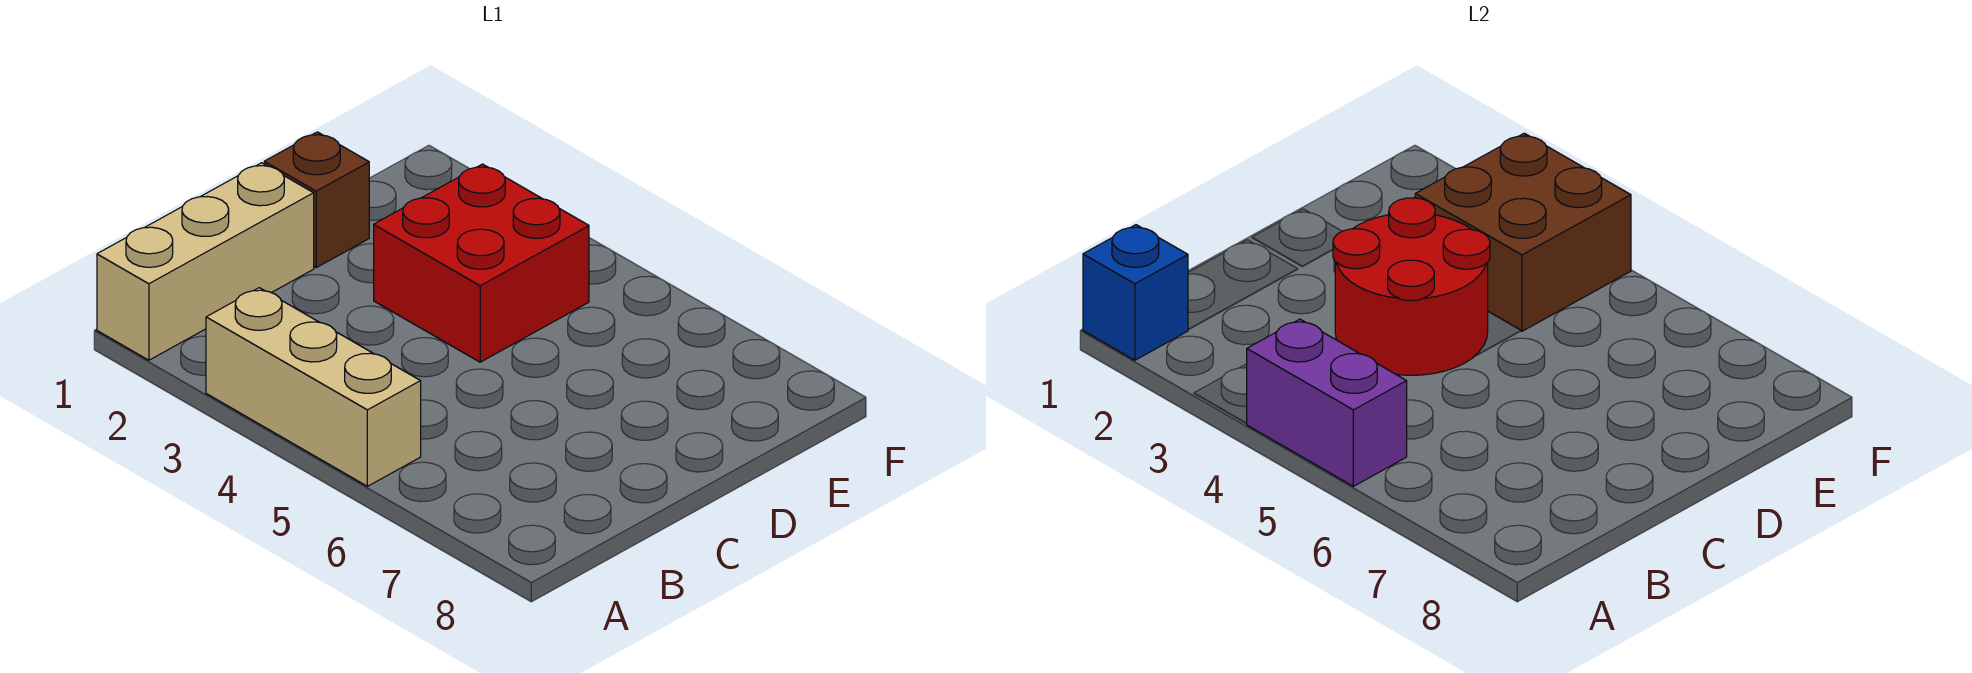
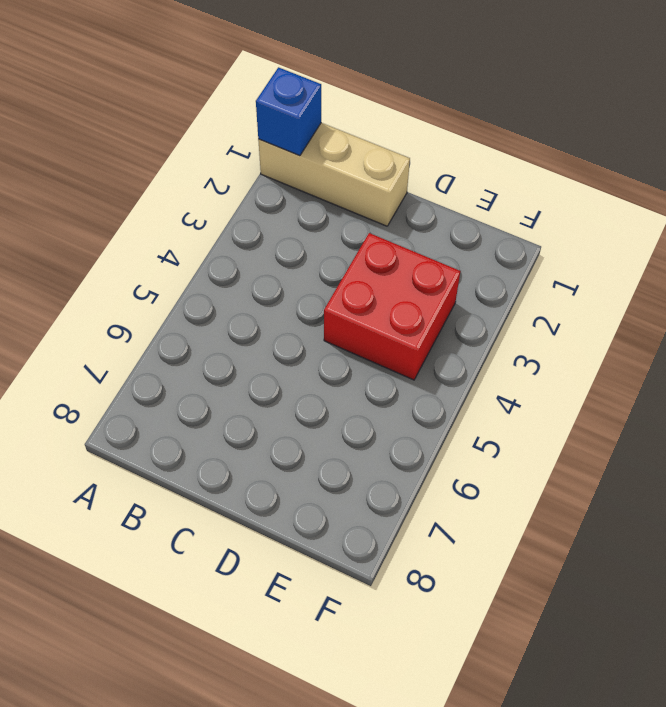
none -> tan 1x3 brick [206,288,421,486]
none -> brown 1x1 brick [264,132,369,268]

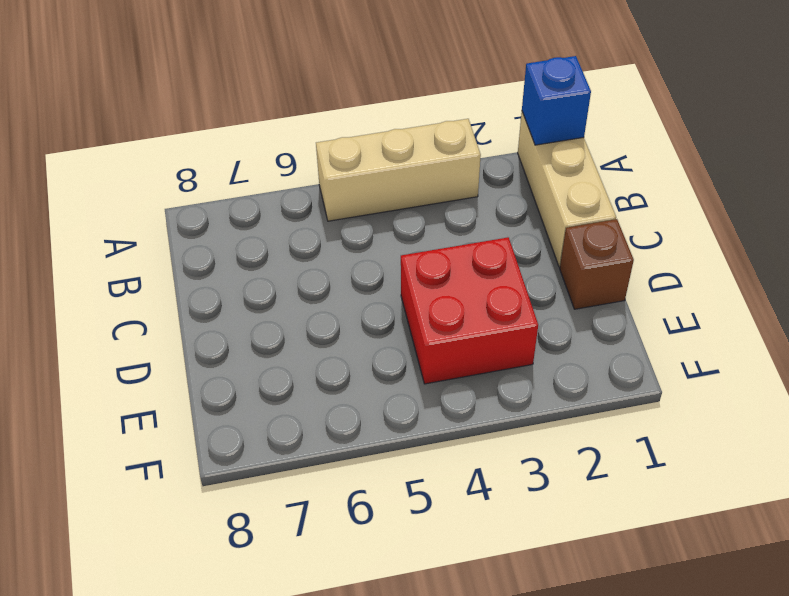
none -> purple 1x2 brick [1247,319,1407,486]
none -> red 2x2 round brick [1333,198,1490,375]

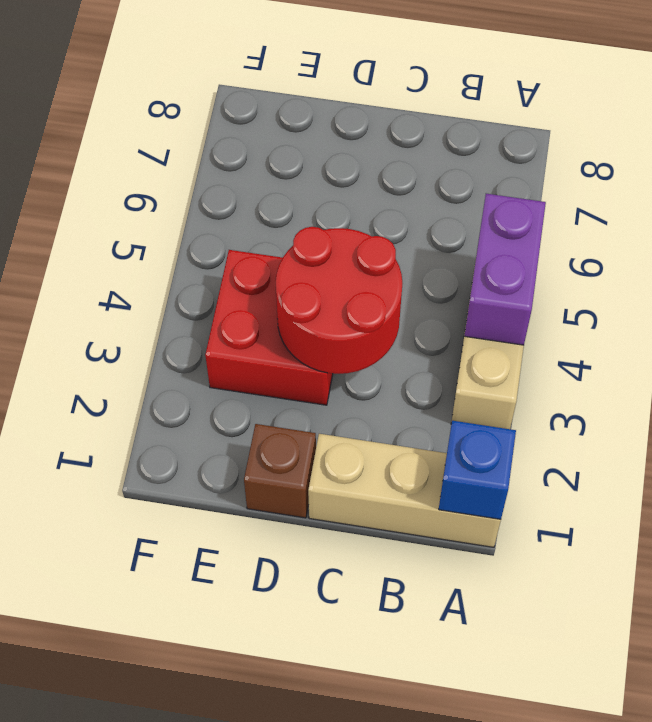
none -> brown 2x2 brick [1415,133,1631,331]

